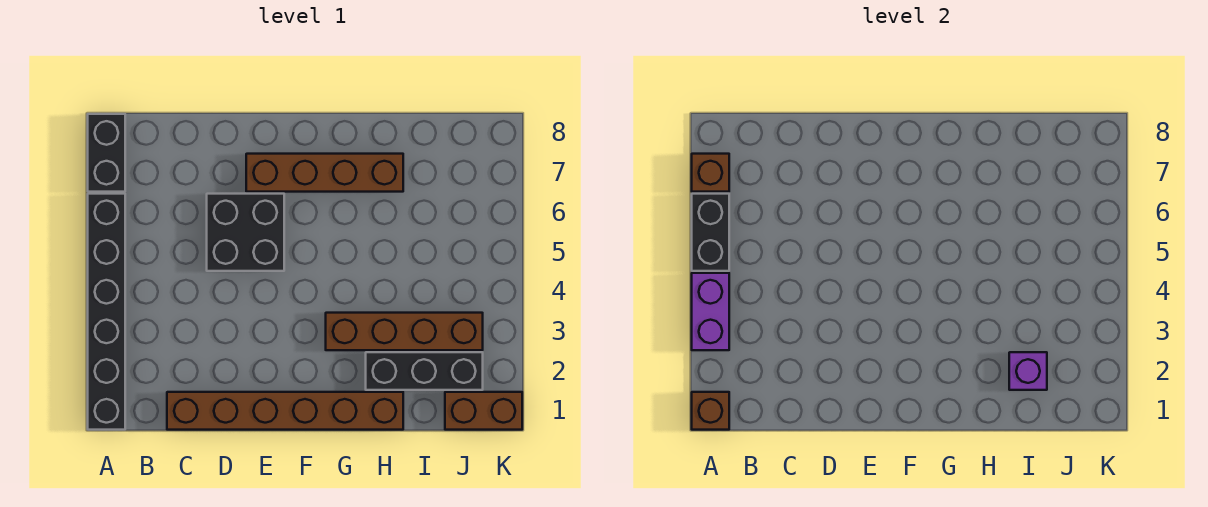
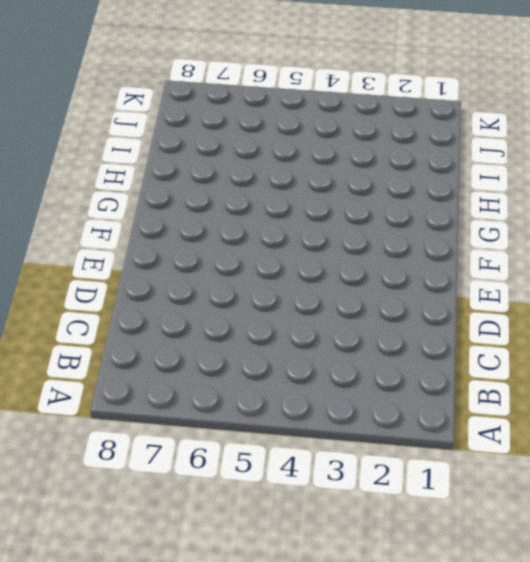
none -> black 1x6 brick [88,194,125,430]
none -> black 1x2 brick [88,114,125,192]
none -> brown 1x6 brick [167,392,403,430]

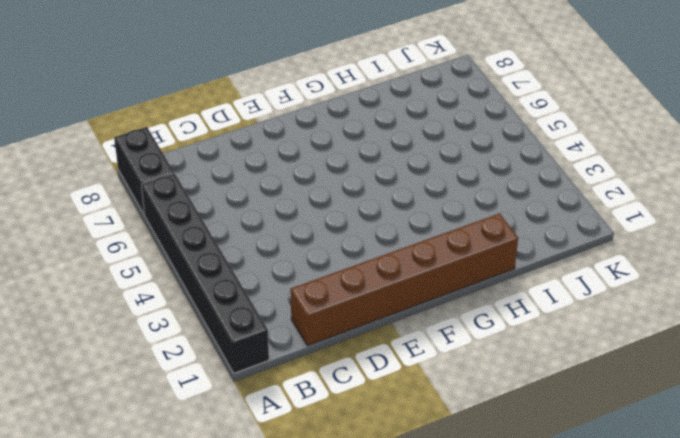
none -> black 2x2 brick [207,194,284,271]
none -> brown 1x4 brick [246,154,403,192]
none -> brown 1x4 brick [326,313,483,350]

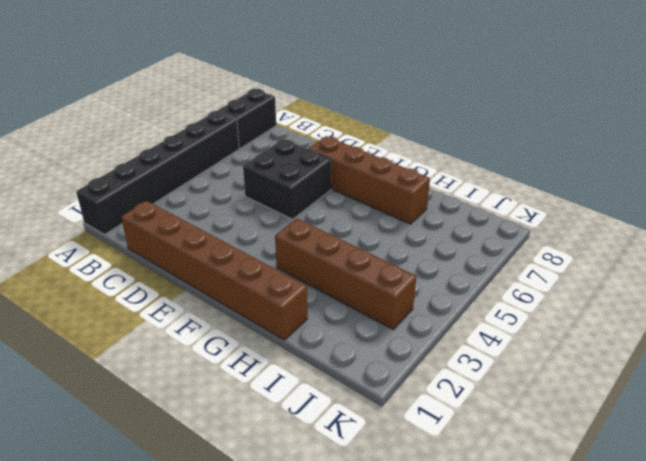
none -> black 1x3 brick [366,352,483,390]
none -> brown 1x2 brick [445,392,522,430]
none -> brown 1x1 brick [692,392,729,430]

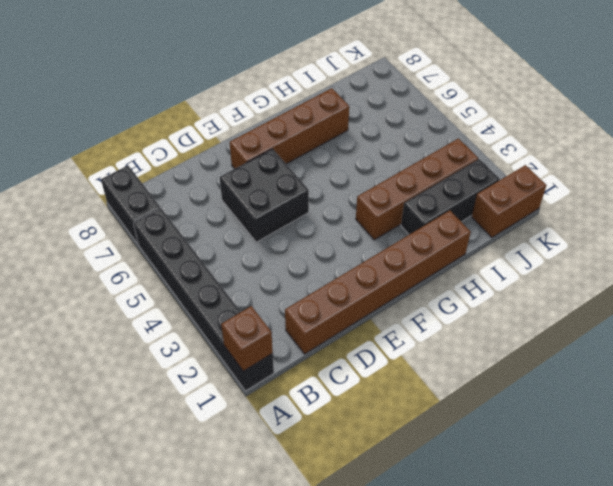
none -> purple 1x2 brick [692,273,729,350]
none -> black 1x2 brick [692,194,729,271]
none -> brown 1x1 brick [692,154,729,192]

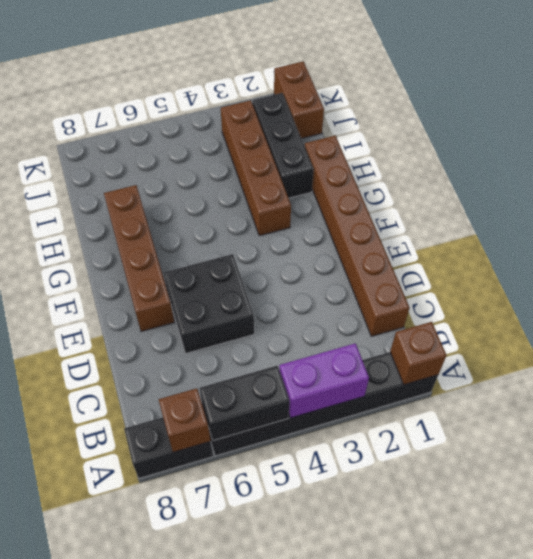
none -> purple 1x1 brick [1009,352,1047,390]

